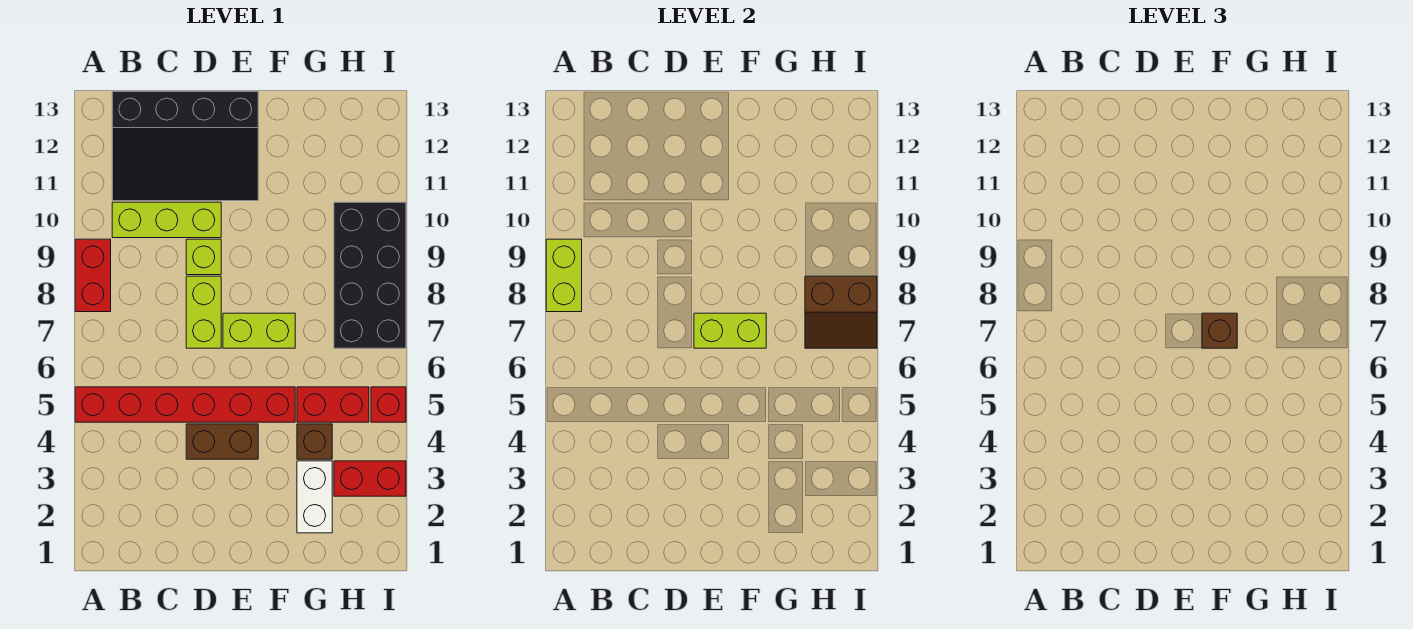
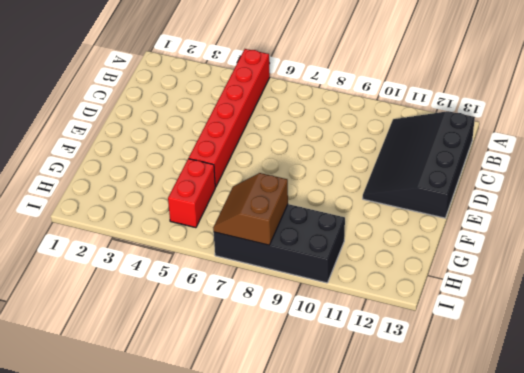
none -> red 1x2 brick [75,239,111,312]
none -> lime 1x3 brick [112,202,221,238]
none -> brown 1x2 brick [186,424,258,459]

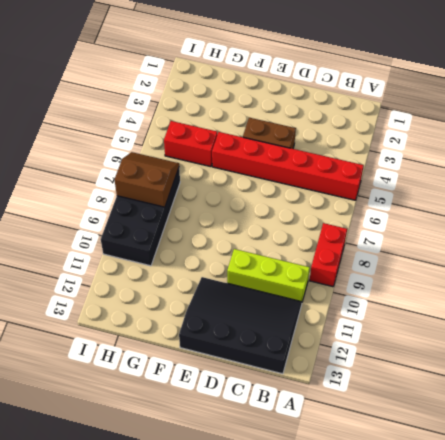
none -> lime 1x2 brick [186,276,221,348]
none -> lime 1x1 brick [186,239,221,275]
none -> lime 1x2 brick [223,313,295,348]

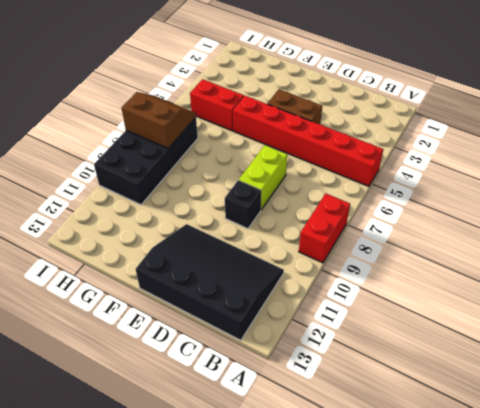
black 1x1 brick [225,180,261,229] -> lime 1x1 brick [186,239,221,275]
none -> lime 1x3 brick [112,202,221,238]
none -> lime 1x2 brick [223,313,295,348]
none -> white 1x2 brick [297,461,332,533]

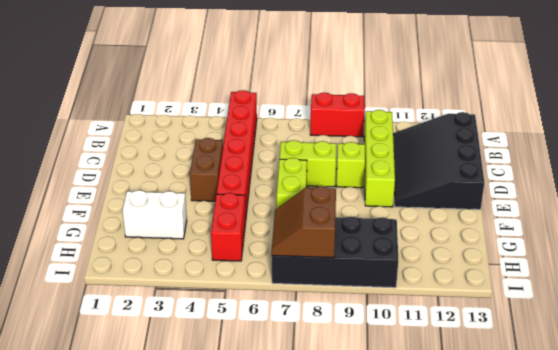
lime 1x4 brick [364,110,395,207] -> lime 1x3 brick [112,202,221,238]
none -> brown 1x1 brick [297,424,332,459]
none -> red 1x2 brick [334,461,406,496]
none -> red 1x1 brick [371,387,406,422]

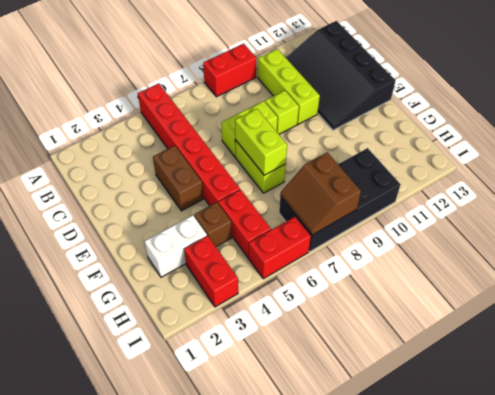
red 1x2 brick [249,217,311,279] -> red 1x1 brick [371,387,406,422]
none -> lime 1x2 brick [546,239,582,312]
none -> brown 1x1 brick [1202,313,1237,348]

